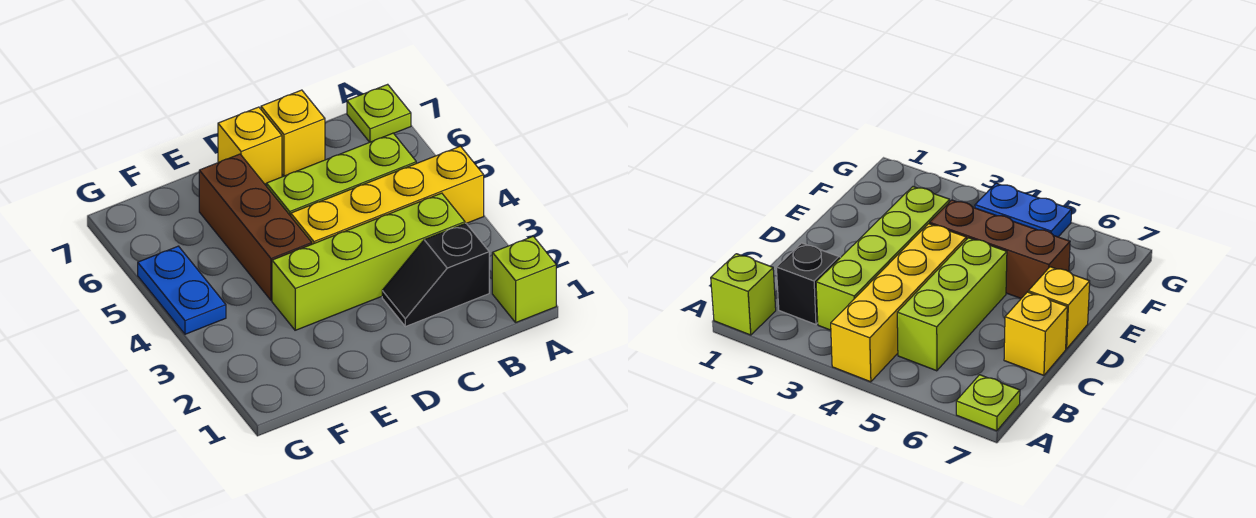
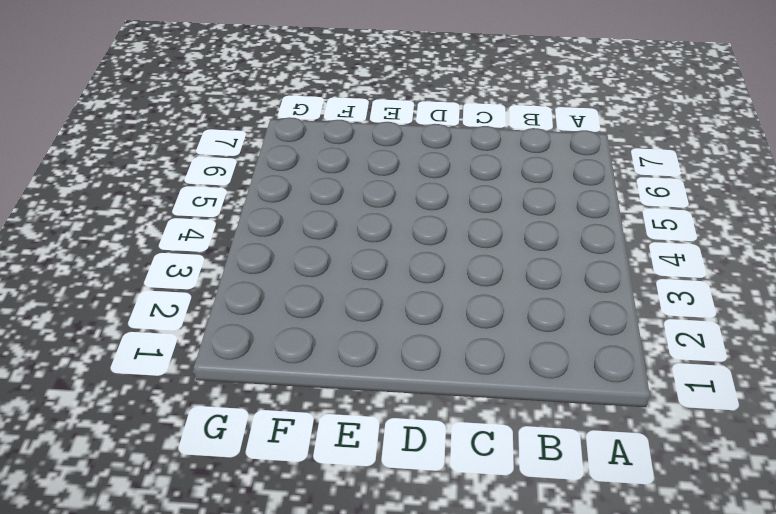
none -> lime 1x1 brick [492,236,556,322]
none -> yellow 1x4 brick [291,146,484,244]

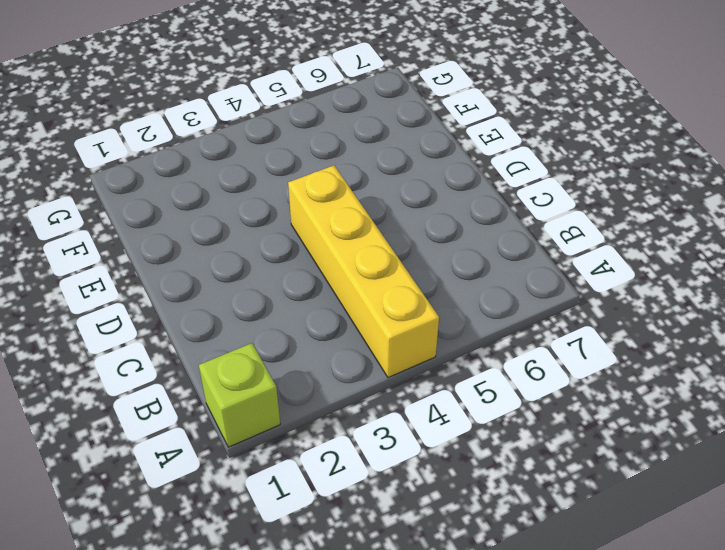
none -> lime 1x1 plate [347,84,411,142]
none -> black 1x2 slope [382,223,489,327]

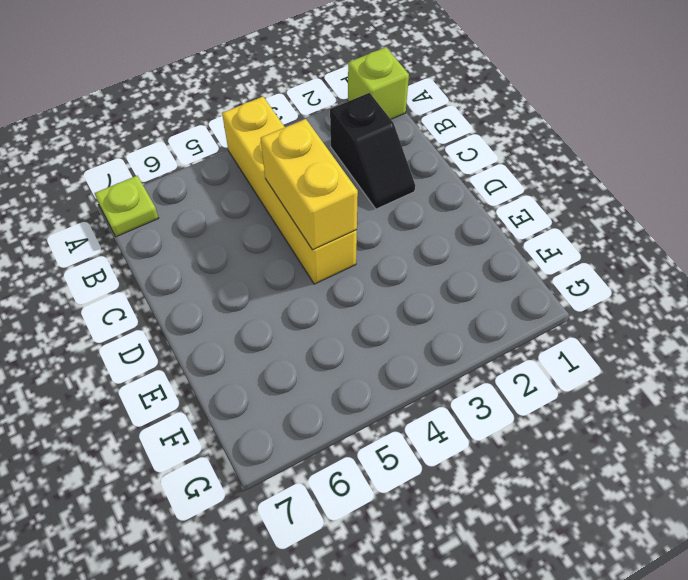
yellow 1x2 brick [261,119,358,250] -> none
none -> lime 1x4 brick [272,193,465,330]
none -> lime 1x3 brick [267,133,416,216]

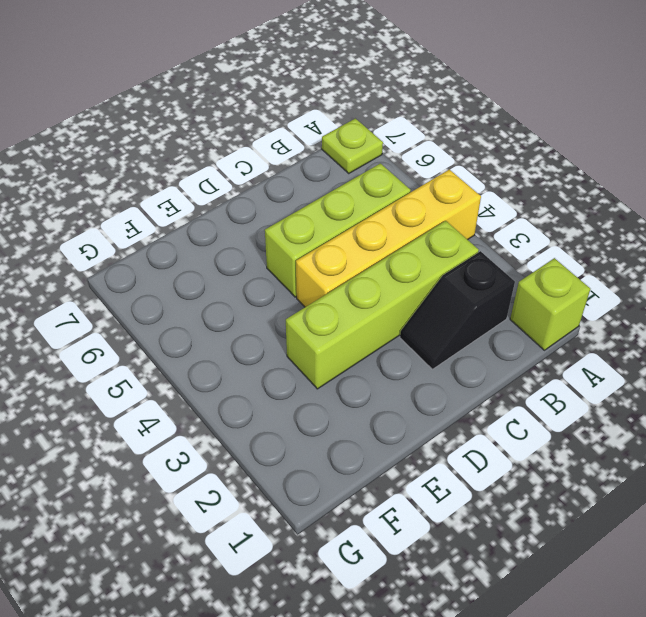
none -> yellow 1x1 brick [261,90,325,176]
none -> yellow 1x1 brick [218,107,282,184]

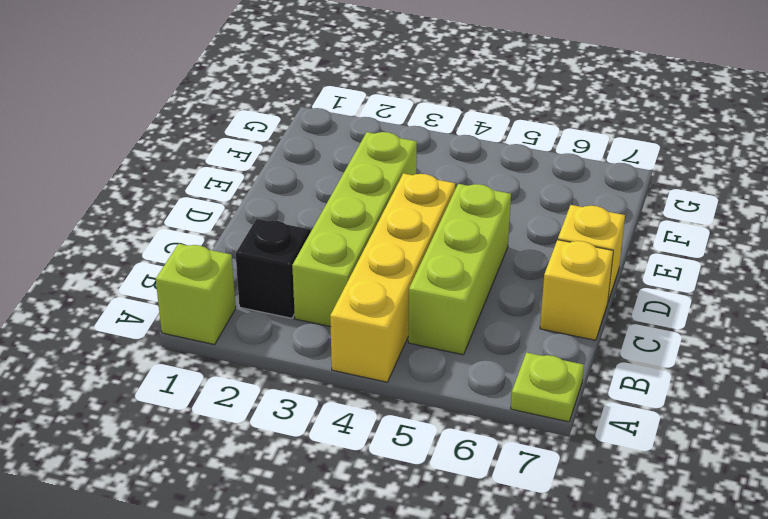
none -> brown 1x3 brick [199,154,312,300]
none -> blue 1x2 plate [138,246,226,334]

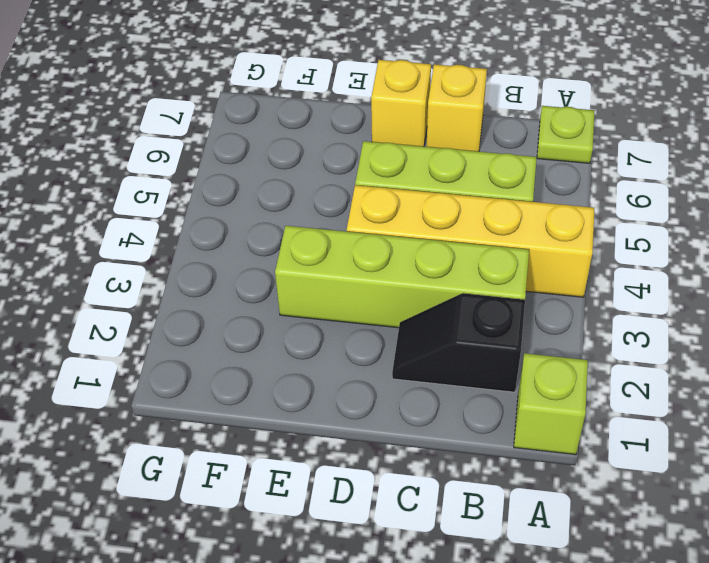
none -> brown 1x3 brick [199,154,312,300]
none -> blue 1x2 plate [138,246,226,334]

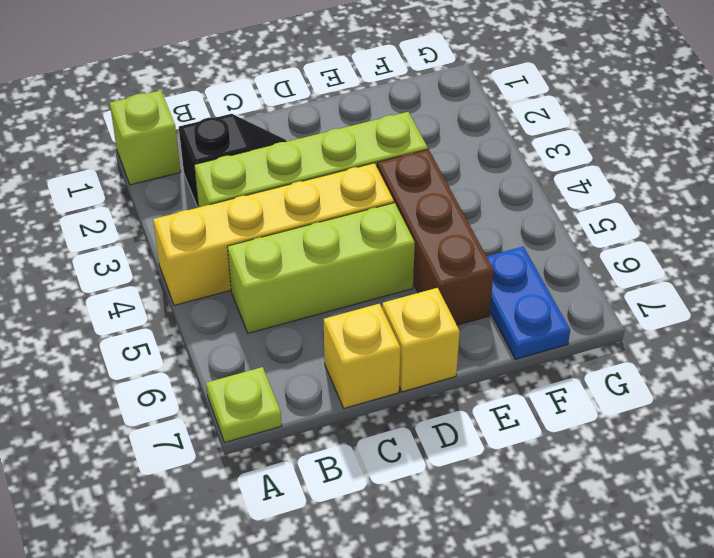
blue 1x2 plate [487,247,570,359] -> blue 1x2 plate moved to [138,246,226,334]

